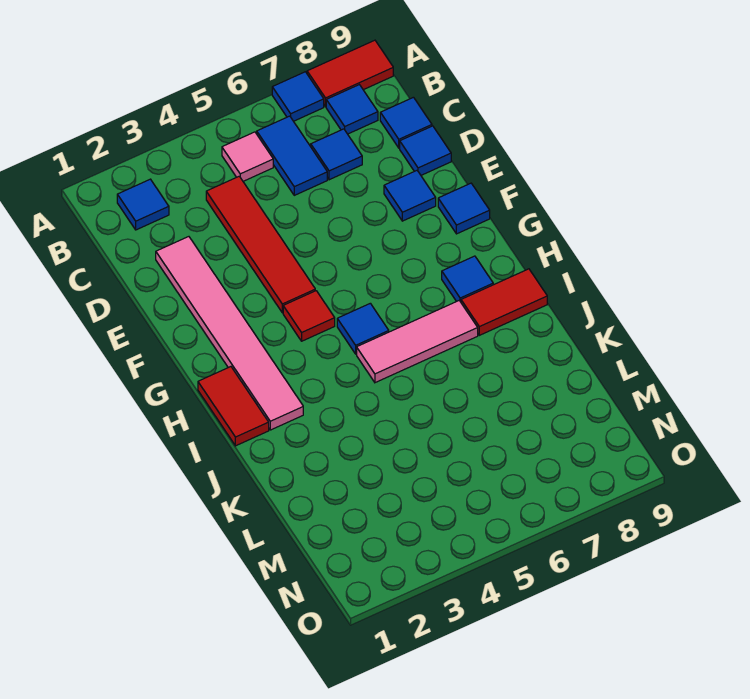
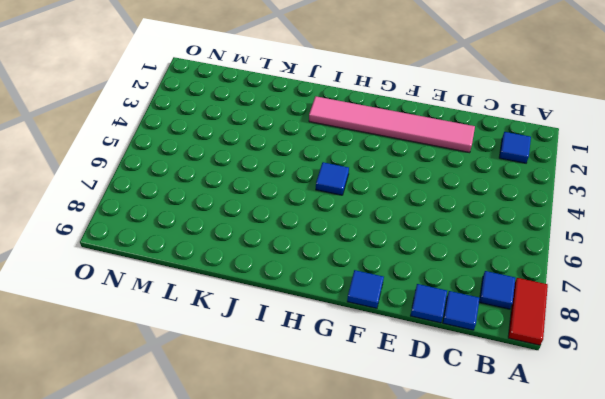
none -> blue 1x1 tile [272,72,324,121]
none -> pink 1x1 tile [222,132,273,181]
none -> blue 1x2 tile [257,116,327,195]

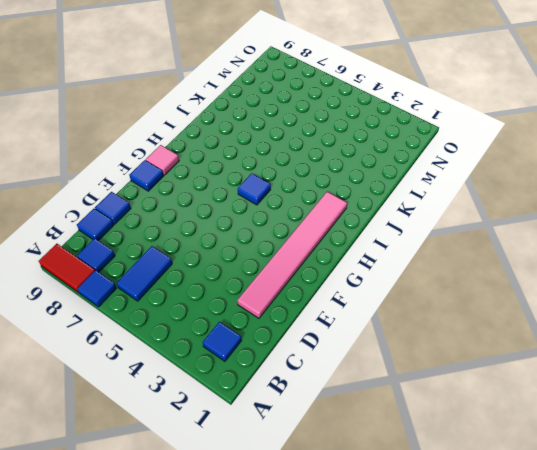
pink 1x1 tile [146,145,179,175] -> pink 1x1 tile moved to [222,132,273,181]
none -> red 1x4 tile [206,176,315,313]
none -> blue 1x1 tile [311,129,362,180]
none -> blue 1x1 tile [384,171,436,221]

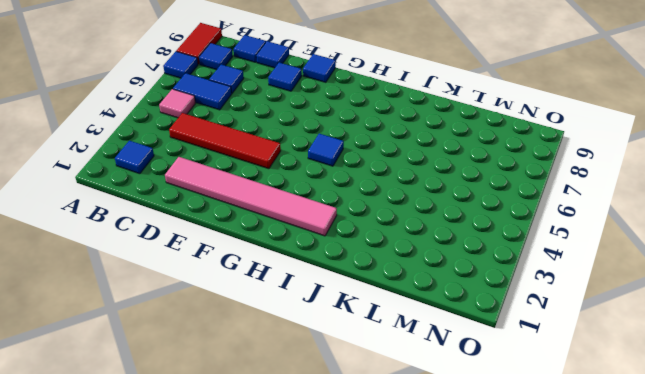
none -> red 1x1 tile [283,291,335,341]
none -> red 1x2 tile [198,367,269,446]
none -> blue 1x1 tile [442,256,493,302]

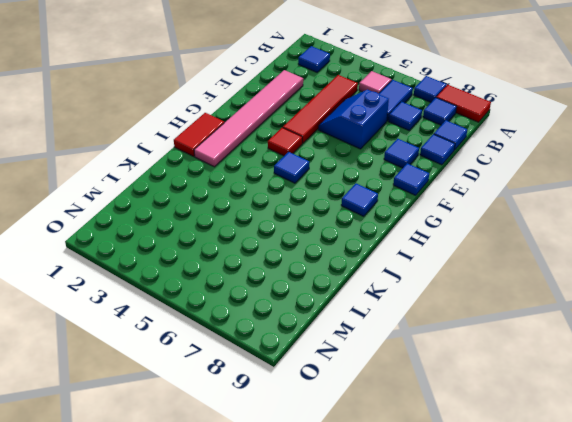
blue 2x2 slope [318,90,389,149] -> none
none -> pink 1x3 tile [357,301,478,383]
none -> red 1x2 tile [461,269,547,335]

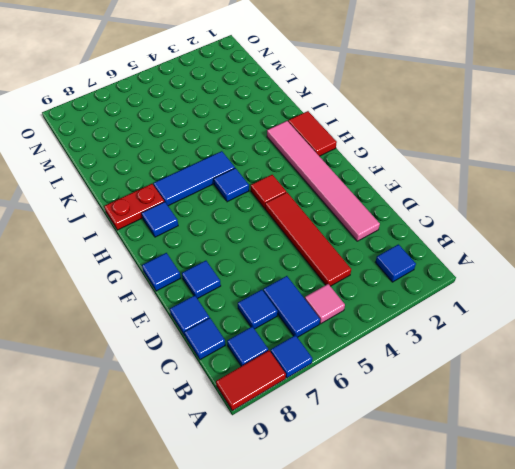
blue 1x3 tile [154,151,235,206] -> pink 1x3 tile [357,301,478,383]
red 1x2 plate [104,184,164,230] -> red 1x2 tile [461,269,547,335]

